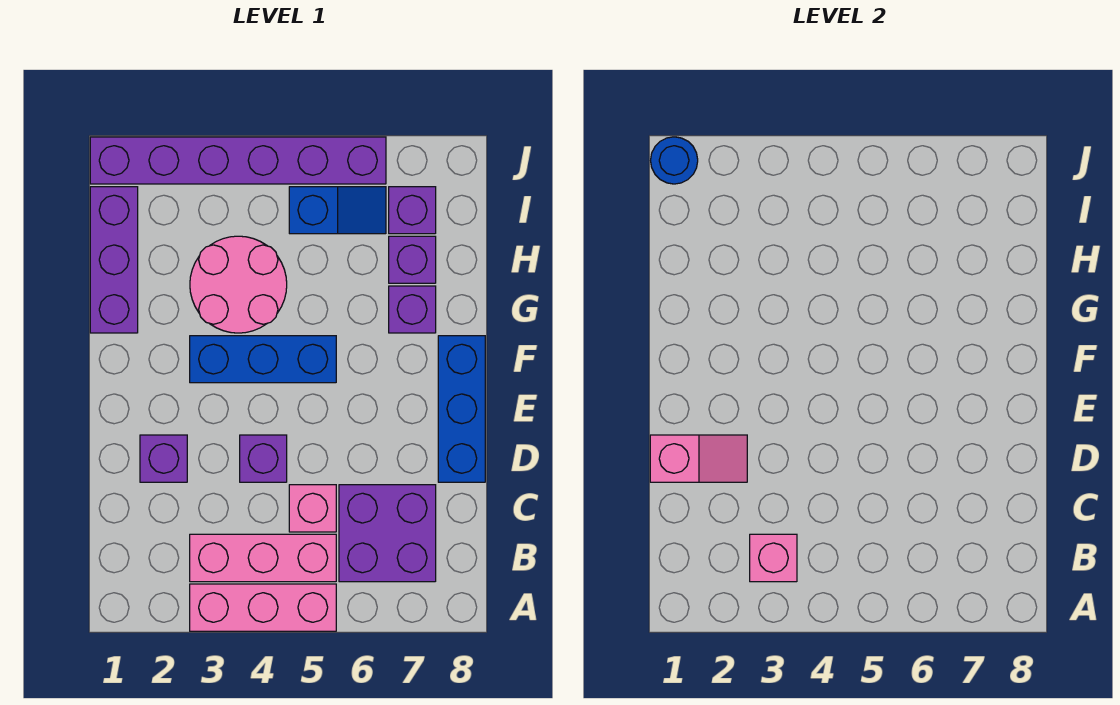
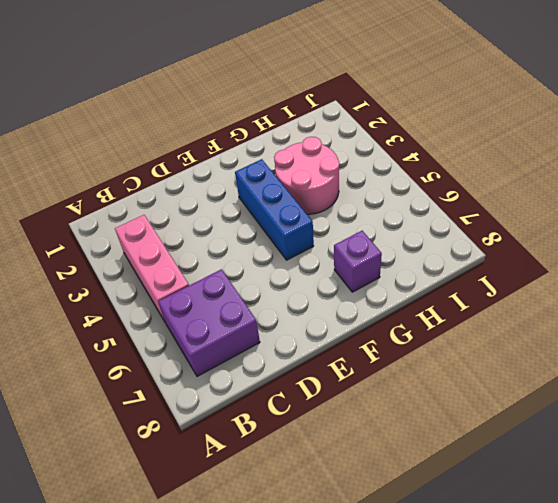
none -> pink 1x3 brick [190,584,336,631]
none -> pink 1x1 brick [289,485,336,532]
none -> purple 1x1 brick [140,435,187,482]

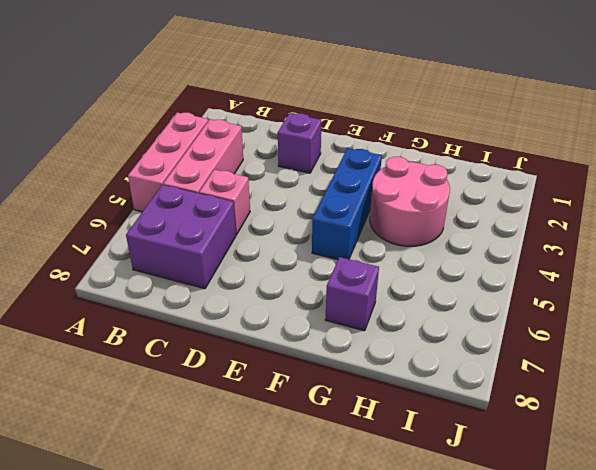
none -> purple 1x1 brick [240,435,287,482]
none -> blue 1x3 brick [438,336,485,482]
none -> purple 1x3 brick [90,187,138,333]

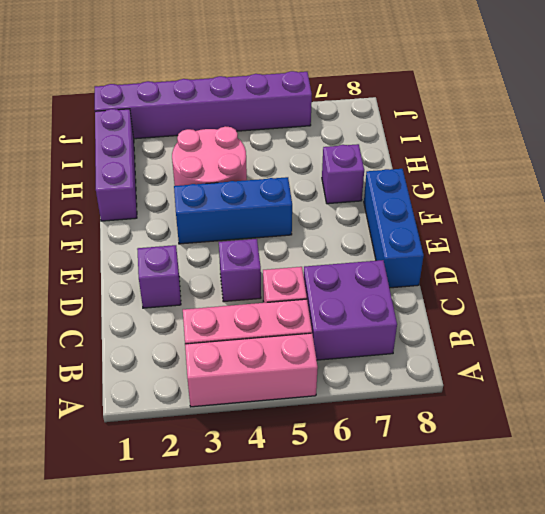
none -> purple 1x1 brick [389,236,436,283]
none -> blue 1x2 slope [289,187,386,234]
none -> purple 1x1 brick [389,187,436,234]

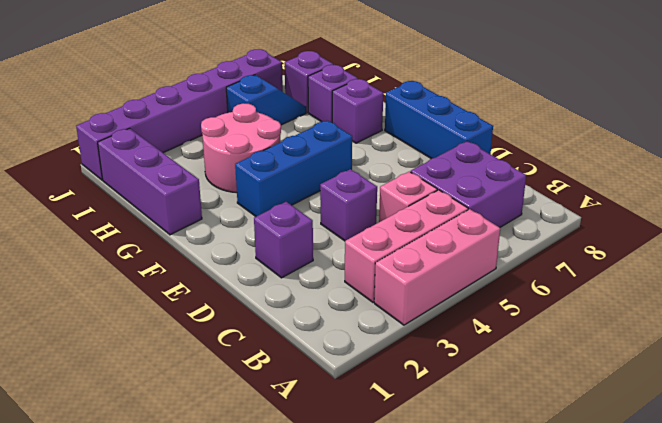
none -> pink 1x1 brick [750,534,797,582]
none -> pink 1x2 slope [650,435,747,482]
none -> blue 1x1 round brick [651,137,698,184]

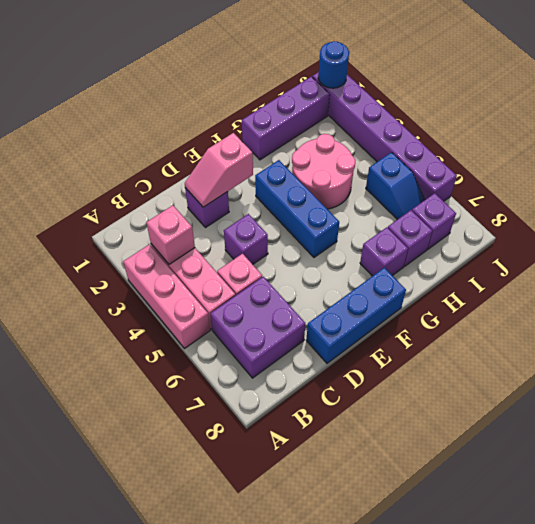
pink 1x2 slope [185,133,253,207] -> pink 1x2 slope turned to [650,435,747,482]

